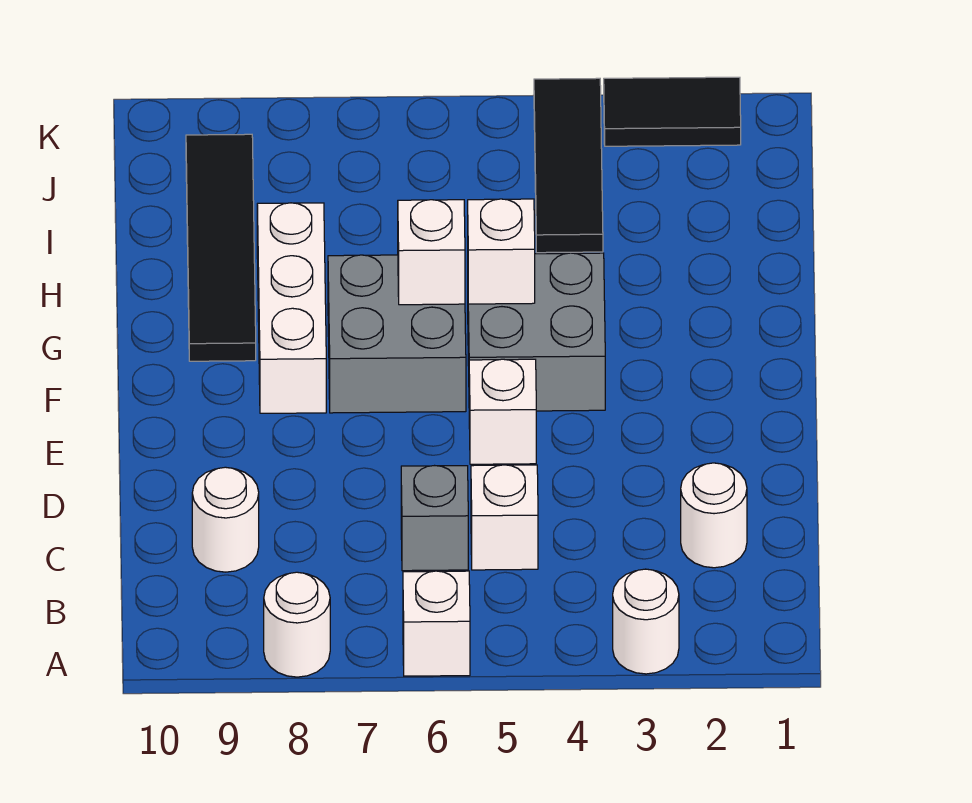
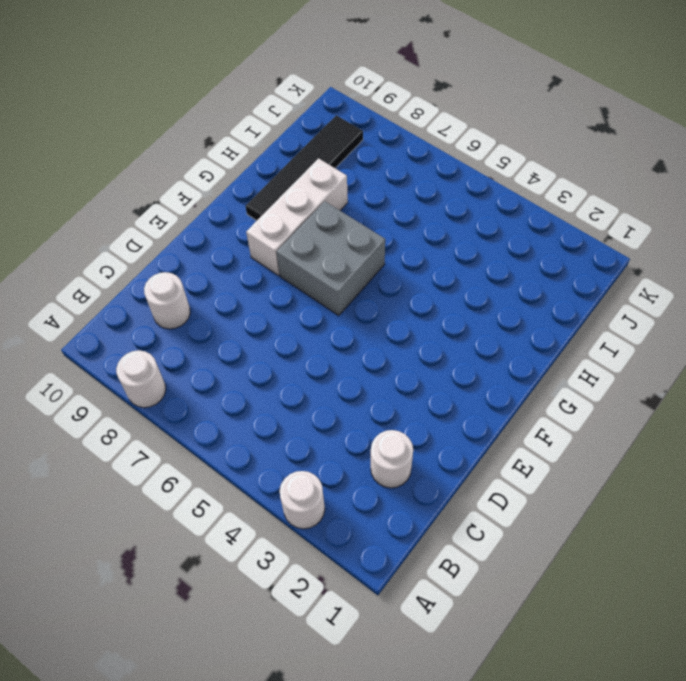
none -> white 1x1 brick [403,571,470,676]
none -> white 1x1 brick [471,465,538,570]
none -> grey 1x1 brick [401,466,468,571]

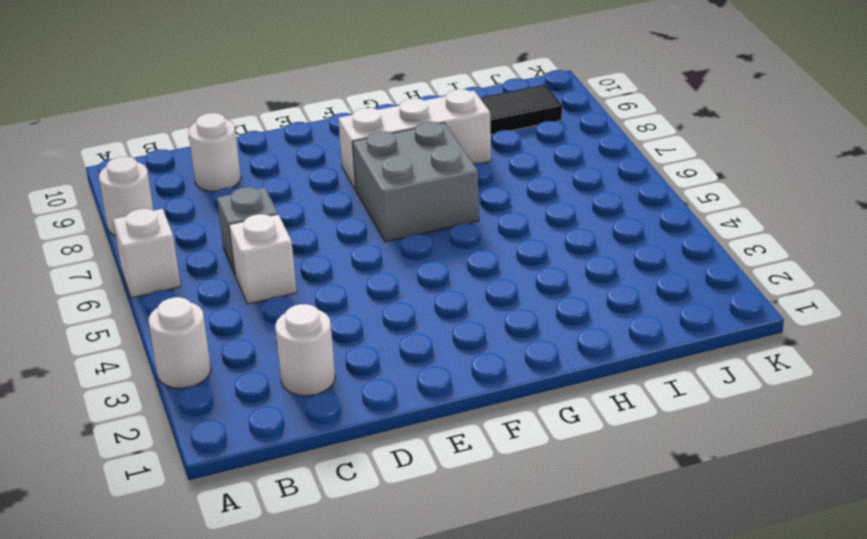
none -> white 1x1 brick [469,359,536,464]
none -> grey 2x2 brick [468,253,605,411]
none -> black 1x3 tile [534,78,603,253]

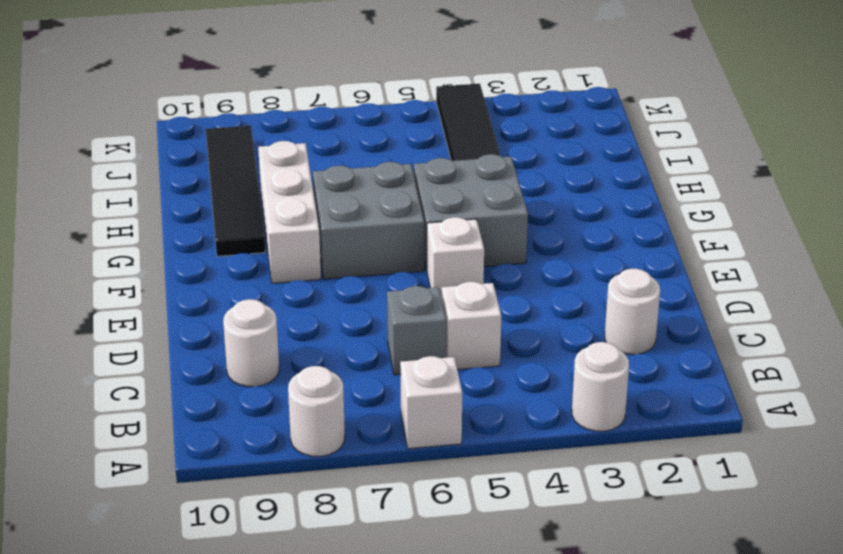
none -> black 1x2 tile [604,77,741,146]
none -> white 1x1 brick [468,199,535,304]
none -> white 1x1 brick [398,200,465,305]

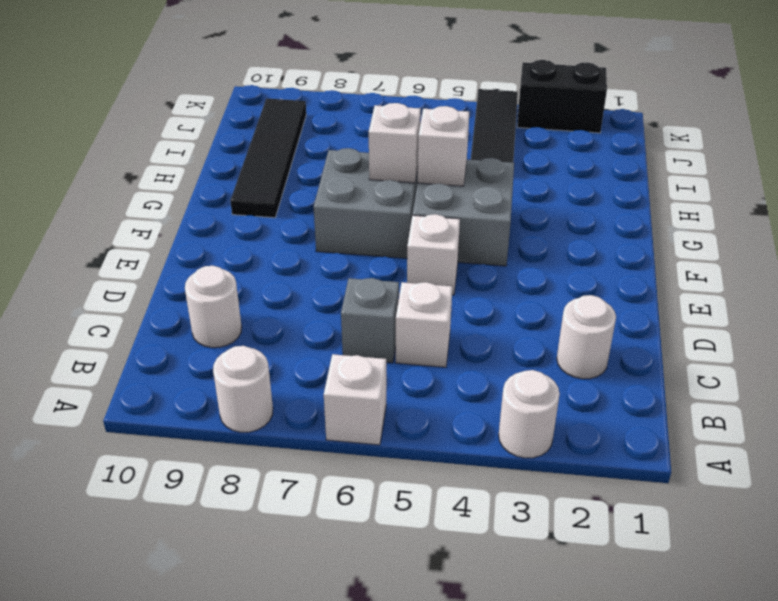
black 1x2 brick [517,60,607,133] -> black 1x2 tile [604,77,741,146]
none -> white 1x3 brick [257,203,326,413]

